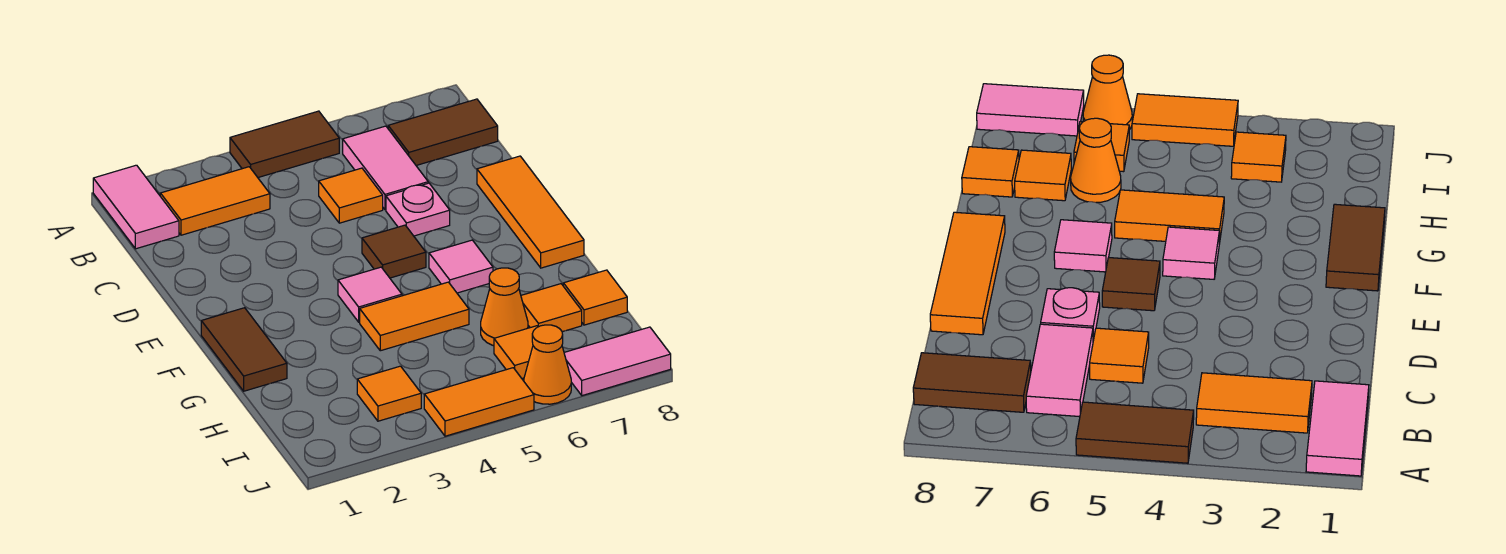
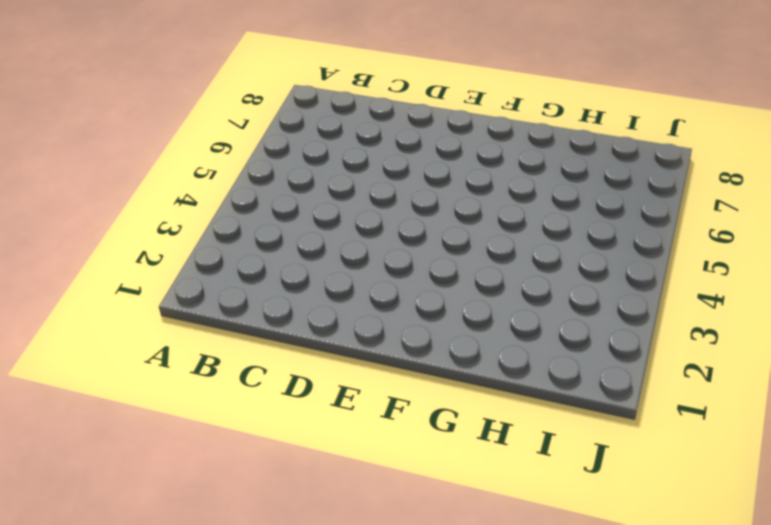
none -> pink 1x2 tile [93,165,179,249]
none -> brown 1x2 tile [230,111,339,177]
none -> orange 1x2 tile [160,167,270,235]

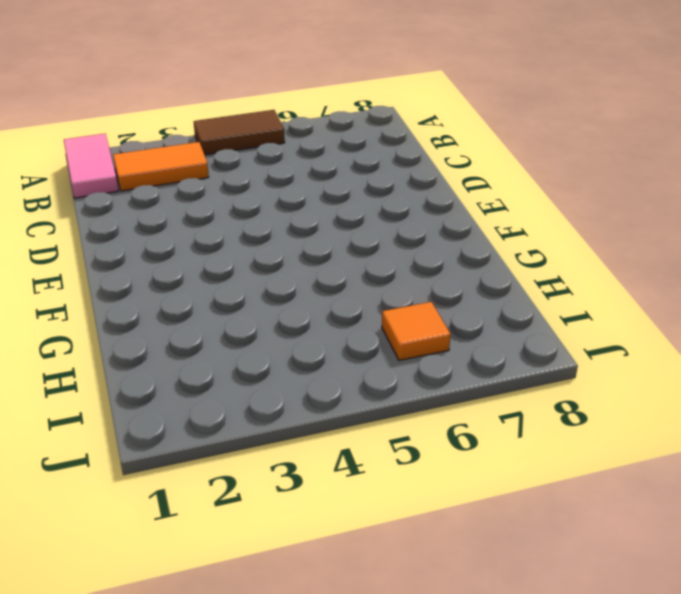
none -> pink 1x2 tile [343,126,428,210]
none -> brown 1x2 tile [388,99,498,165]
none -> orange 1x1 tile [319,168,383,223]

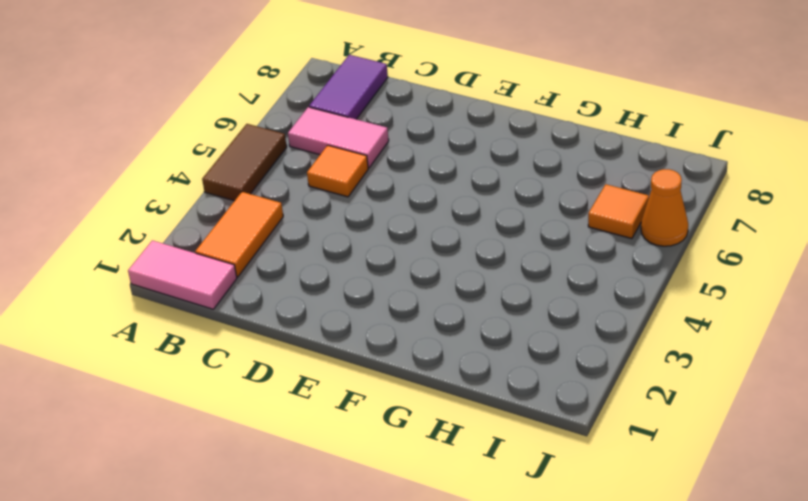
purple 1x2 tile [309,55,388,119] -> brown 1x2 tile [388,99,498,165]
none -> pink 1x1 plate [386,183,450,236]
none -> orange 1x3 tile [477,156,584,268]
none -> brown 1x1 tile [362,225,426,278]

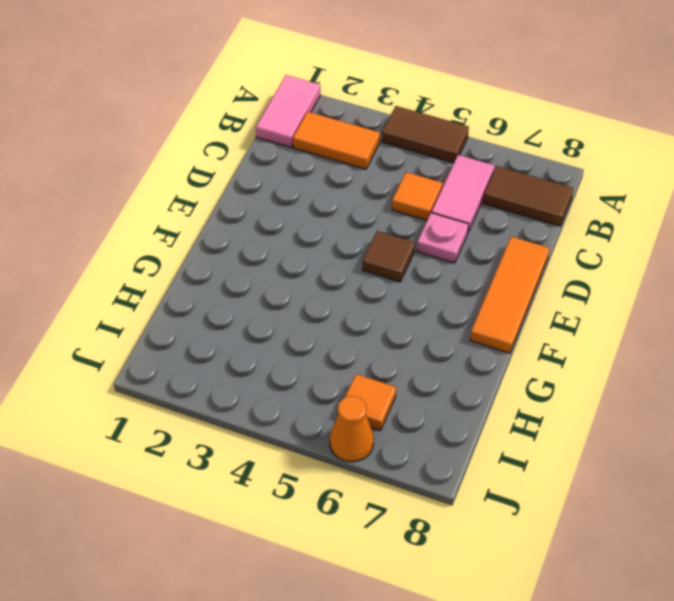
none -> brown 1x2 tile [201,308,287,391]
none -> pink 1x1 tile [338,267,402,322]
none -> pink 1x1 tile [429,240,493,293]

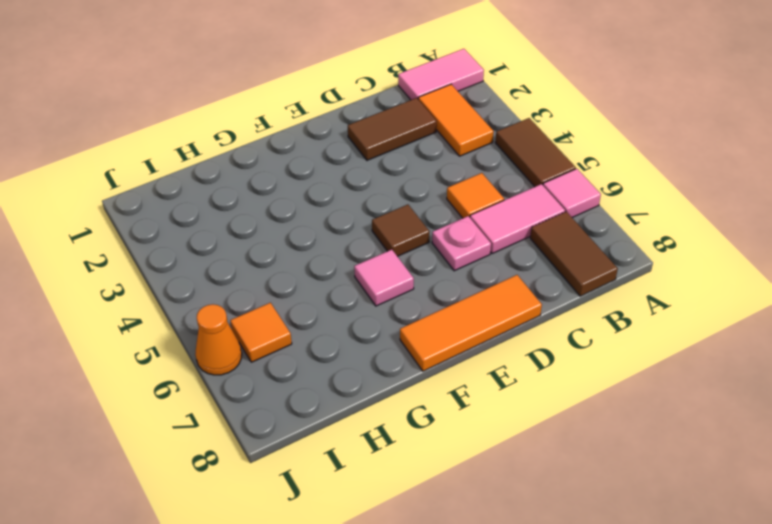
pink 1x1 tile [543,169,601,217] -> pink 1x1 tile moved to [338,267,402,322]
brown 1x2 tile [348,98,437,160] -> brown 1x2 tile moved to [201,308,287,391]
none -> orange 1x2 tile [360,282,469,351]
none -> orange 1x1 cone [481,268,528,346]
none -> orange 1x1 tile [521,284,582,332]

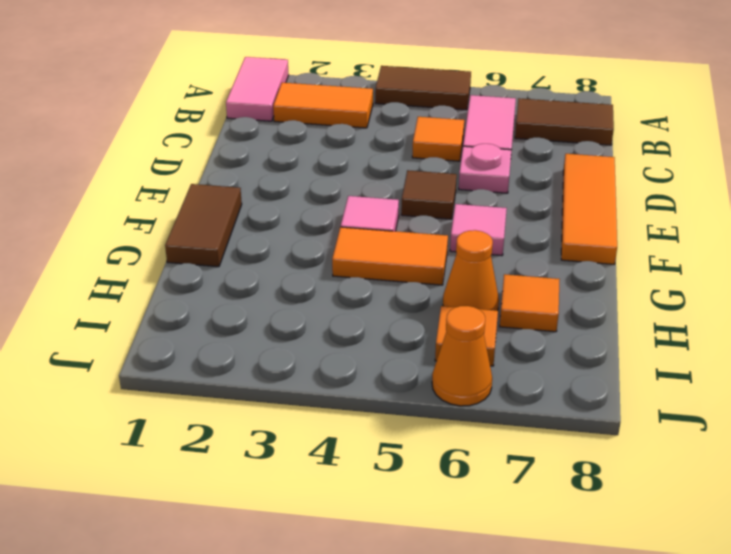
none -> orange 1x1 tile [563,270,627,325]
none -> orange 1x1 tile [357,366,421,421]
none -> orange 1x2 tile [424,368,534,436]

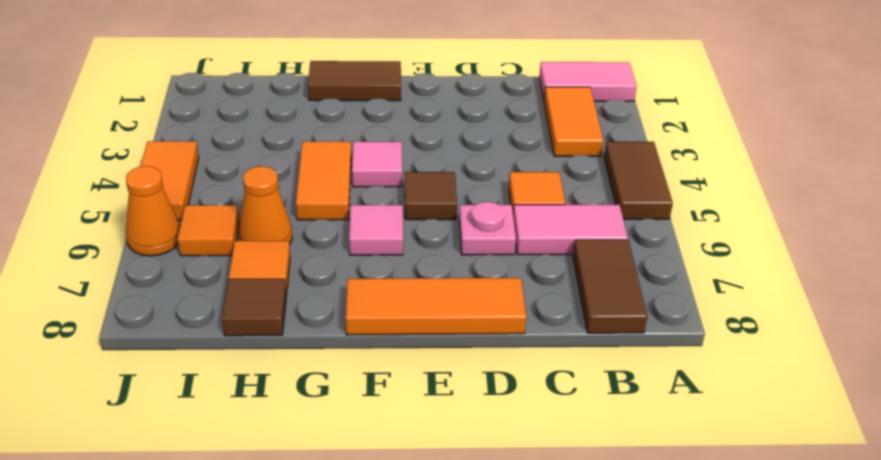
brown 1x1 tile [222,279,287,336] -> orange 1x1 tile [563,270,627,325]
none -> orange 1x1 tile [357,366,421,421]
none -> pink 1x2 tile [564,327,671,396]

